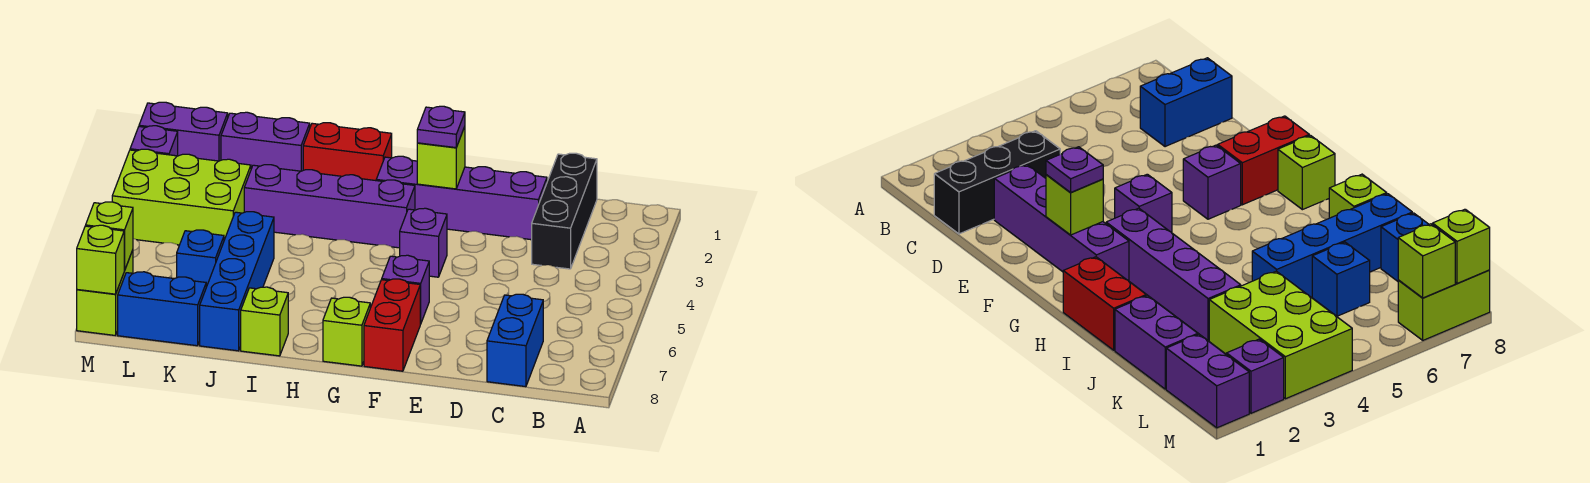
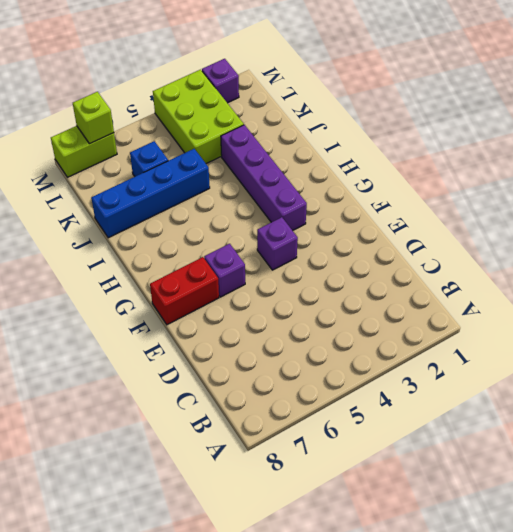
none -> black 1x3 brick [532,153,597,269]
none -> blue 1x2 brick [487,294,543,387]
none -> purple 1x4 brick [376,156,547,240]

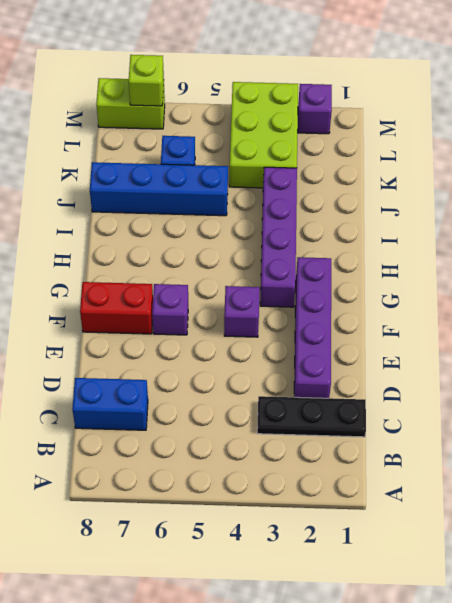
black 1x3 plate [257,396,366,437] -> black 1x3 brick [532,153,597,269]
none -> lime 1x1 brick [323,297,370,366]
none -> red 1x2 brick [303,123,392,181]
none -> lime 1x1 brick [241,287,288,356]

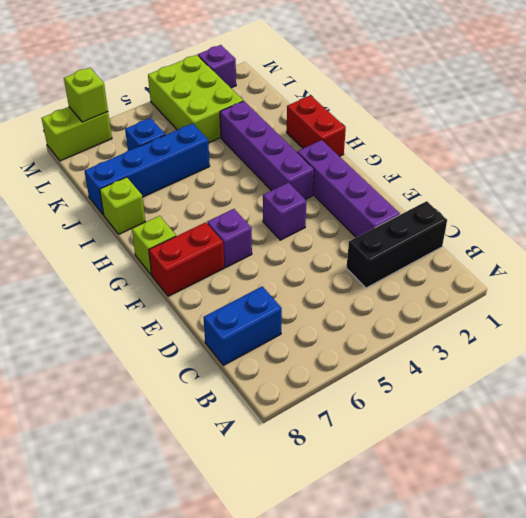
none -> purple 1x2 brick [221,112,310,171]
none -> blue 1x2 brick [118,272,206,346]
none -> purple 1x2 brick [139,102,228,161]

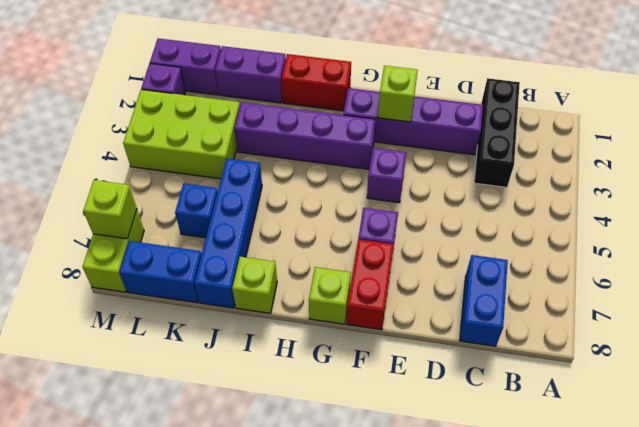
none -> lime 1x1 brick [77,225,125,294]
none -> purple 1x1 plate [417,106,465,148]

